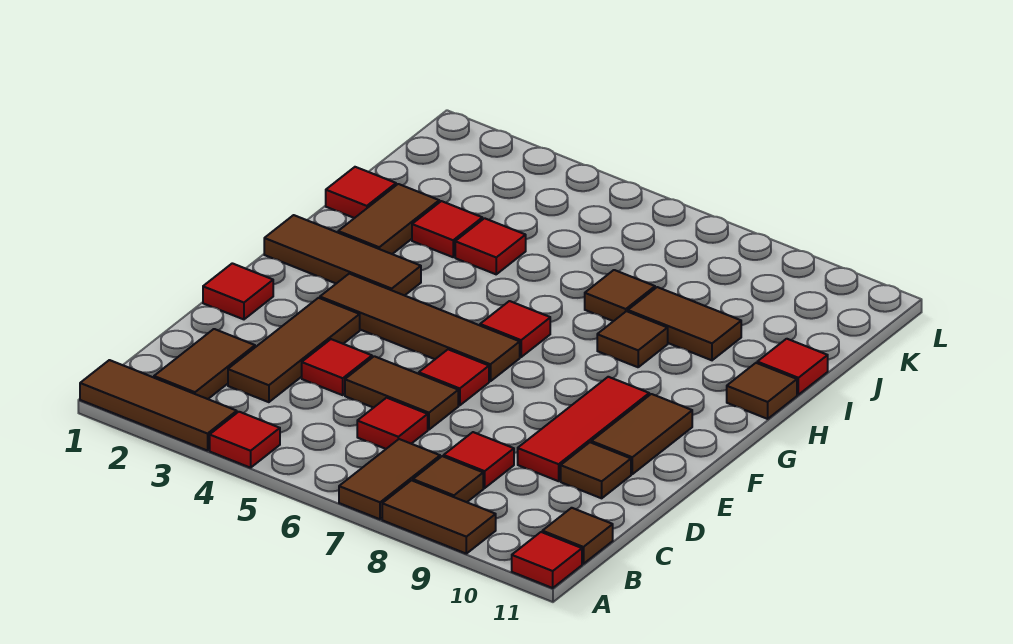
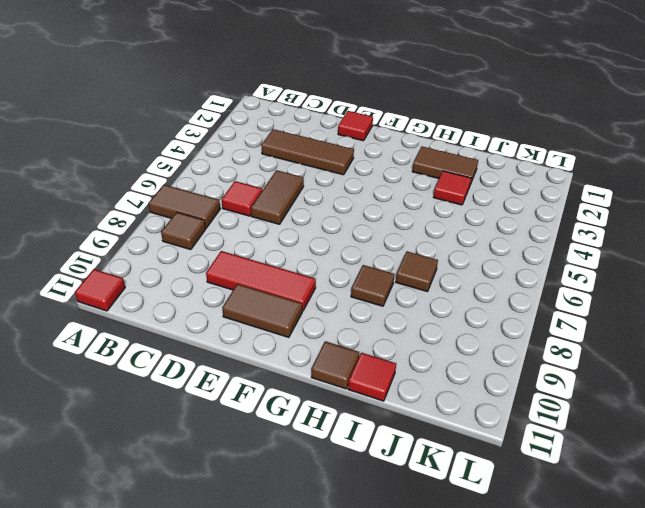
none -> brown 1x3 tile [80,360,237,451]
none -> red 1x1 tile [210,412,280,468]
none -> brown 1x2 tile [382,480,496,554]
none -> brown 1x2 tile [154,329,255,399]

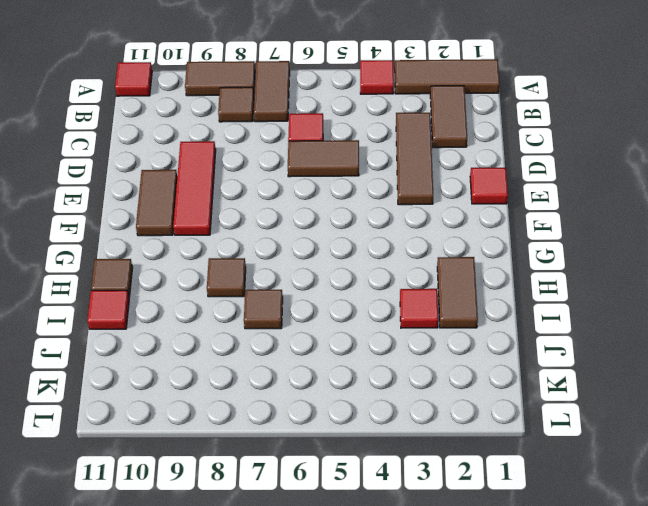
none -> brown 1x1 tile [542,508,613,564]
none -> red 1x1 tile [444,432,514,488]
none -> red 1x1 tile [302,339,372,395]
none -> brown 1x1 tile [561,442,631,498]

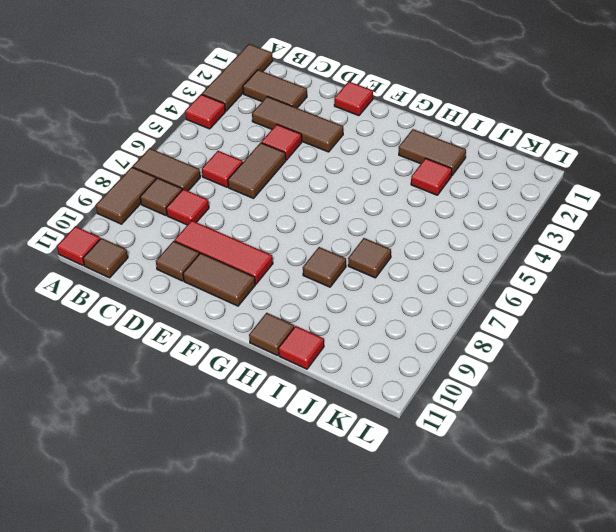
none -> red 1x1 tile [419,349,489,406]
none -> brown 1x4 tile [320,274,520,381]
none -> brown 1x3 tile [264,215,421,296]
none -> red 1x1 tile [480,301,550,357]

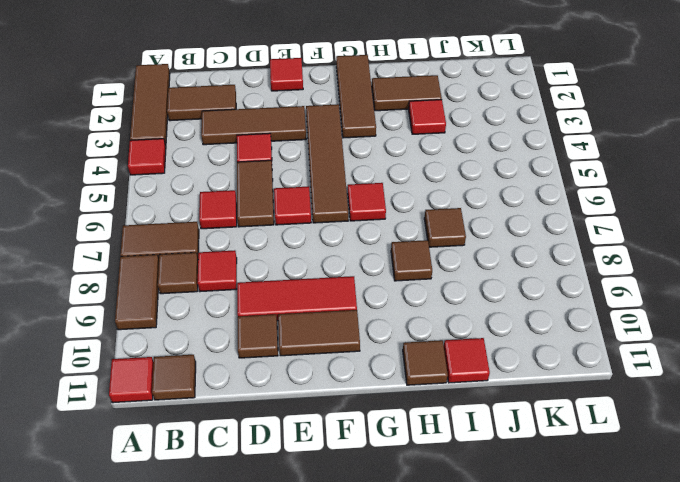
none -> red 1x1 tile [326,167,396,218]
none -> red 1x1 tile [455,218,526,274]
none -> brown 1x2 tile [628,287,741,360]

